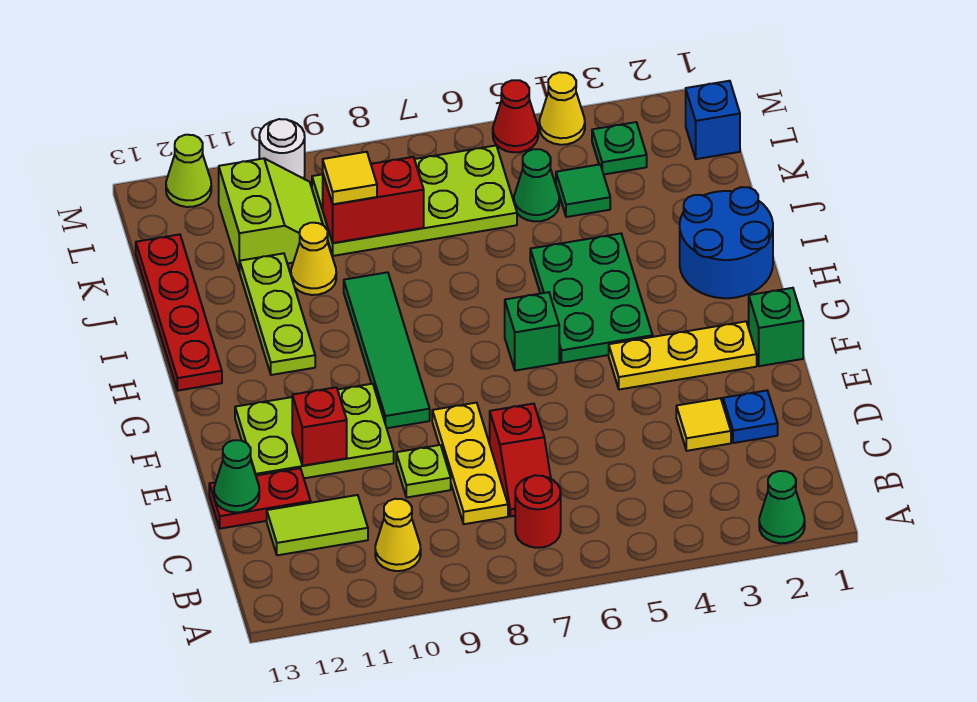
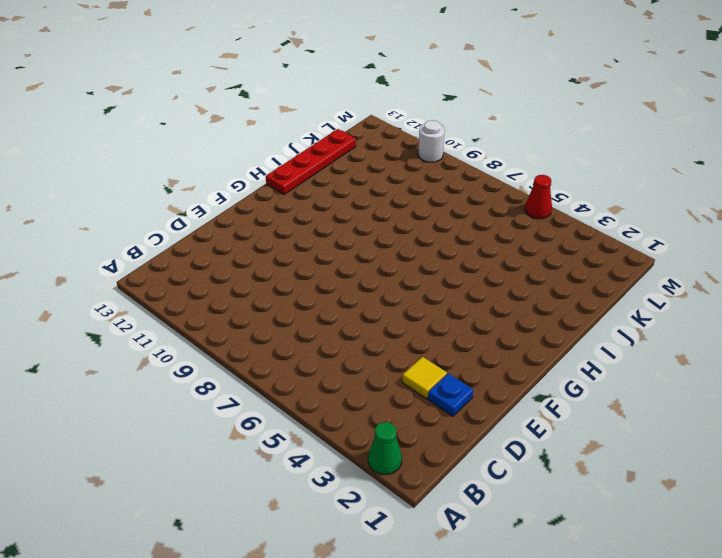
none -> red 1x1 round brick [515,475,561,548]
none -> yellow 1x1 cone [375,499,421,571]
none -> red 1x2 slope [490,404,551,516]
none -> yellow 1x3 plate [432,403,508,524]

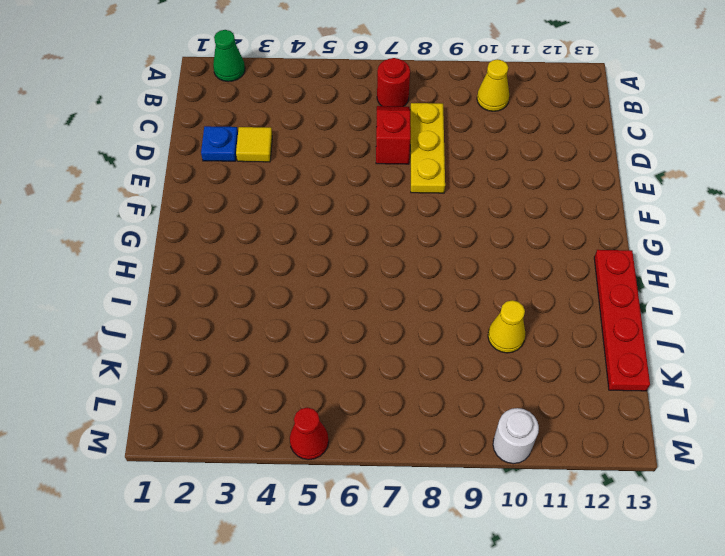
none -> lime 1x2 tile [267,495,368,555]
none -> lime 1x1 plate [396,445,451,498]
none -> red 1x2 plate [209,468,311,529]
none -> lime 2x3 plate [235,384,394,478]

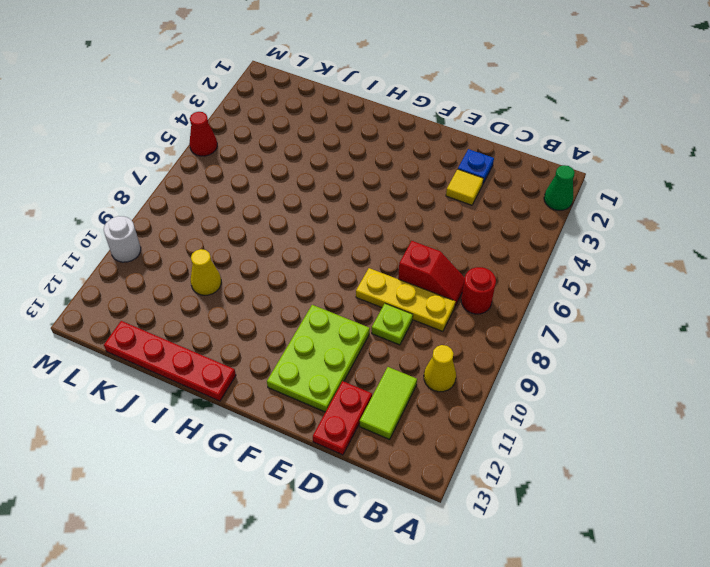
none -> green 1x1 brick [749,288,803,366]
none -> yellow 1x3 plate [609,321,757,390]
none -> green 1x4 tile [344,272,430,428]
none -> green 2x3 plate [530,234,653,363]

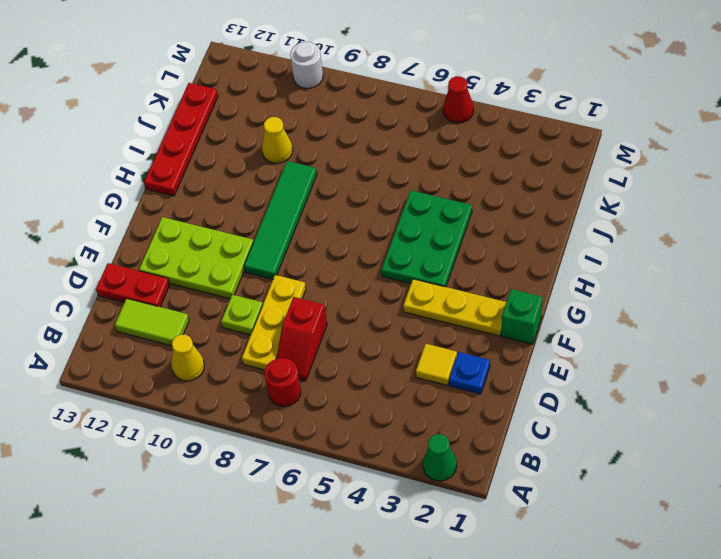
none -> green 1x1 brick [505,292,559,371]
none -> blue 2x2 round brick [680,187,773,298]
none -> lime 1x3 plate [239,253,315,375]
none -> green 1x1 tile [556,164,610,217]

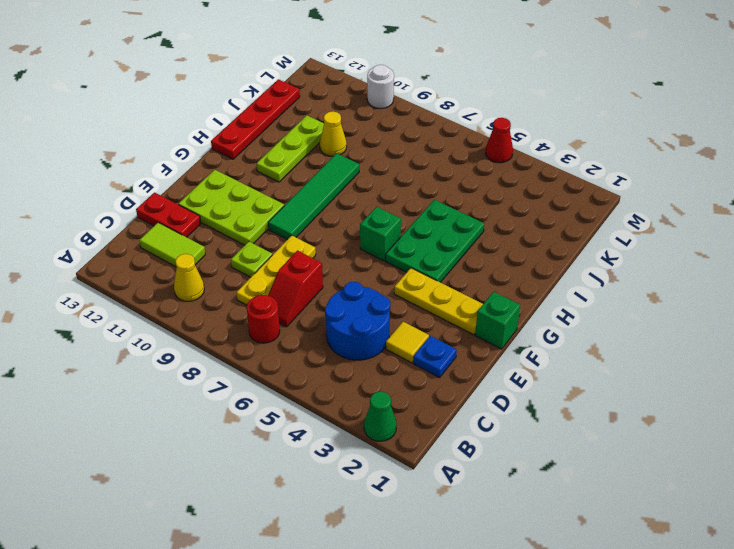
blue 2x2 round brick [325,282,390,360] -> blue 2x2 round brick moved to [680,187,773,298]
none -> green 1x1 tile [556,164,610,217]
none -> green 1x1 cone [514,149,559,221]
none -> lime 2x4 plate [312,146,517,256]
none -> lime 2x2 slope [219,158,330,271]

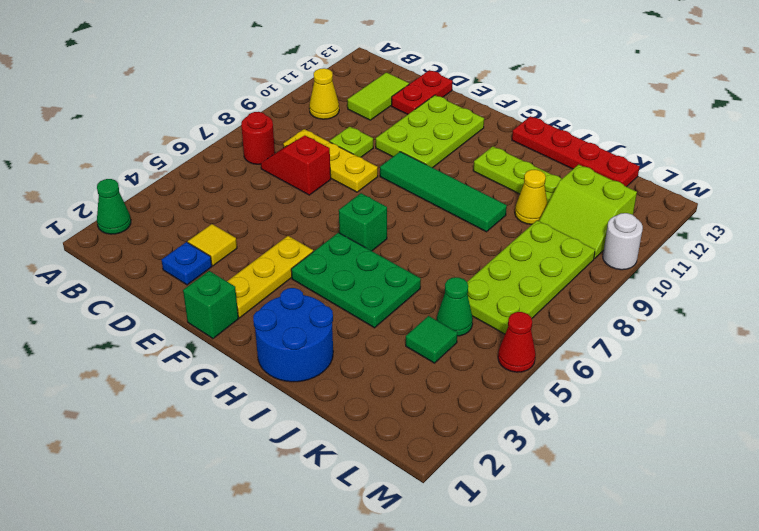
none -> blue 1x1 brick [686,81,740,159]
none -> green 1x1 plate [592,122,647,174]
none -> yellow 1x1 cone [539,72,585,145]
none -> lime 1x1 cone [166,135,211,207]

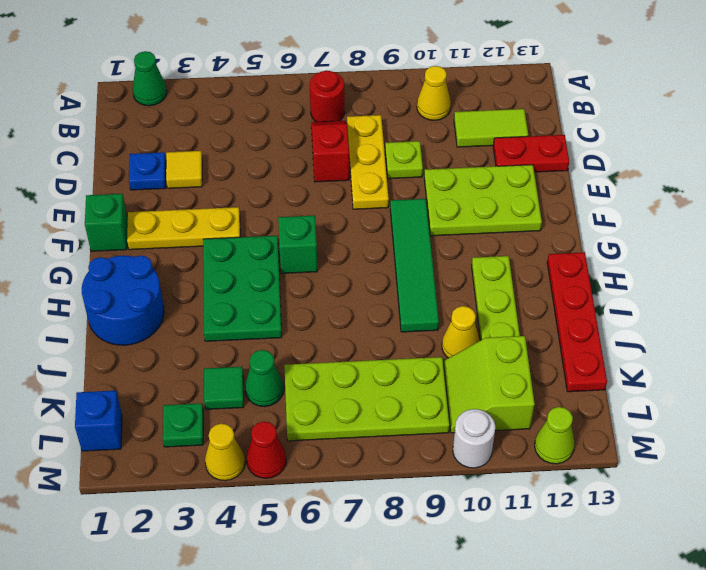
none -> green 1x1 cone [214,440,259,512]
none -> red 1x1 brick [292,387,347,466]
none -> red 1x2 brick [323,157,424,243]
none -> yellow 1x1 tile [323,152,377,204]

